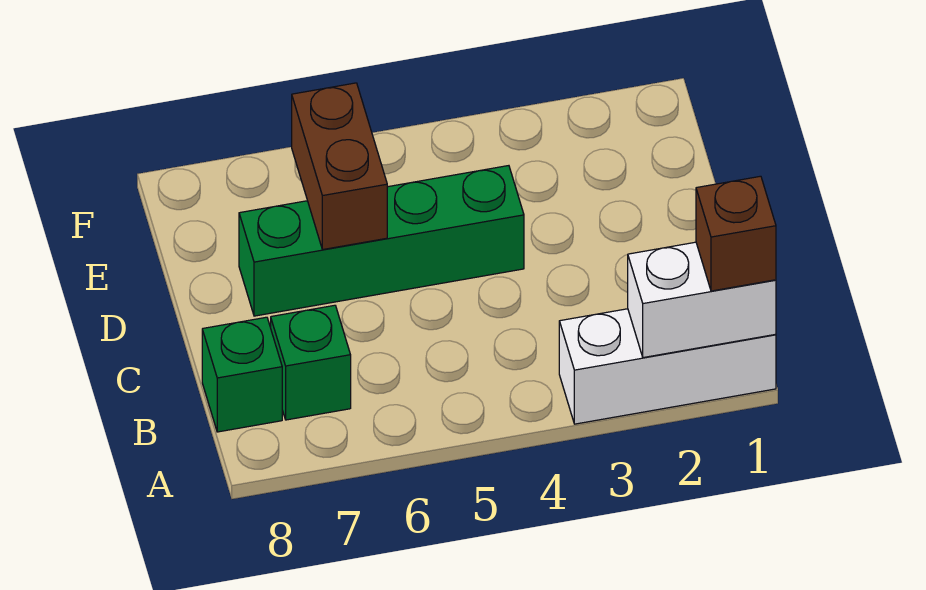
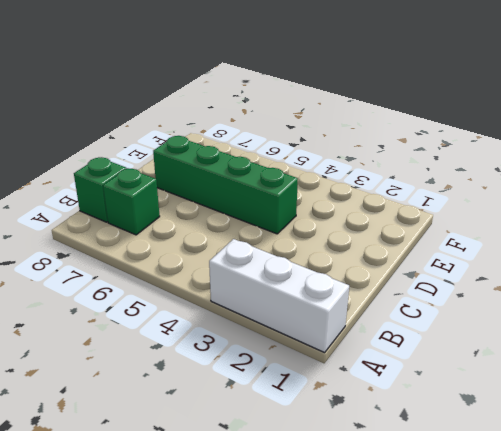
none -> white 1x2 brick [628,242,776,358]
none -> brown 1x2 brick [292,83,387,249]

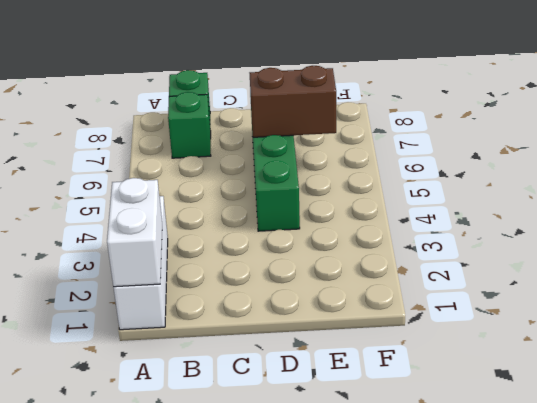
none -> brown 1x1 brick [696,176,776,291]

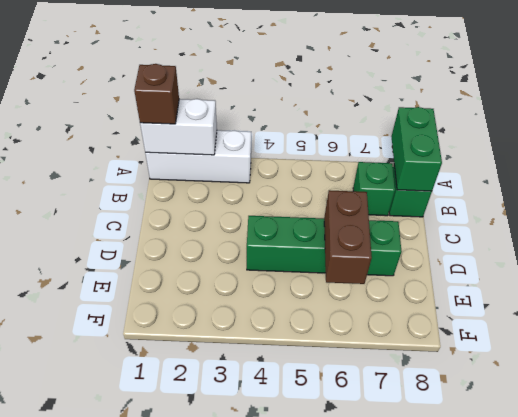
green 1x2 brick [391,107,442,191] -> none

